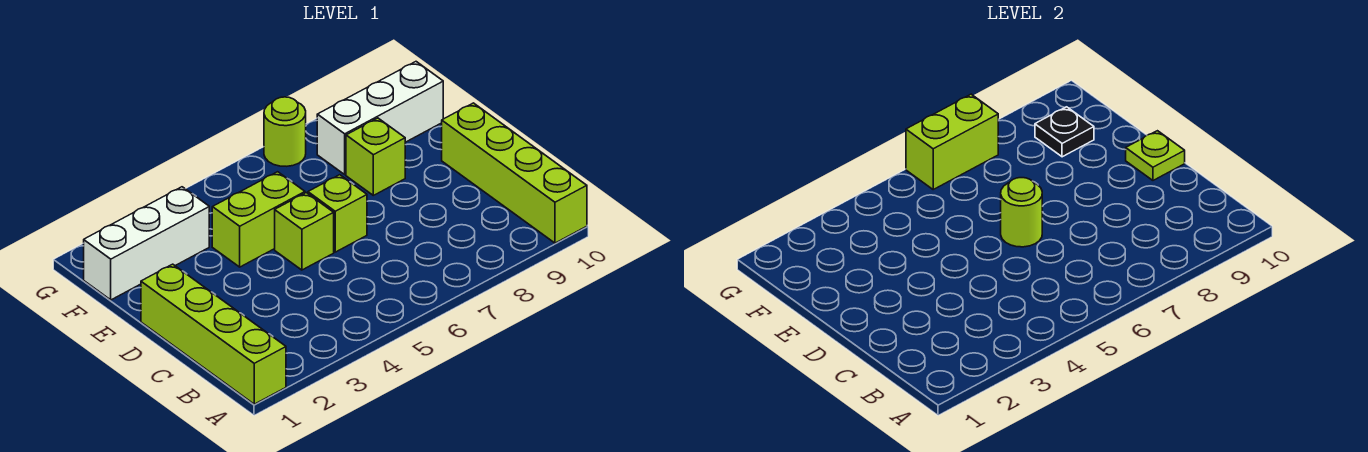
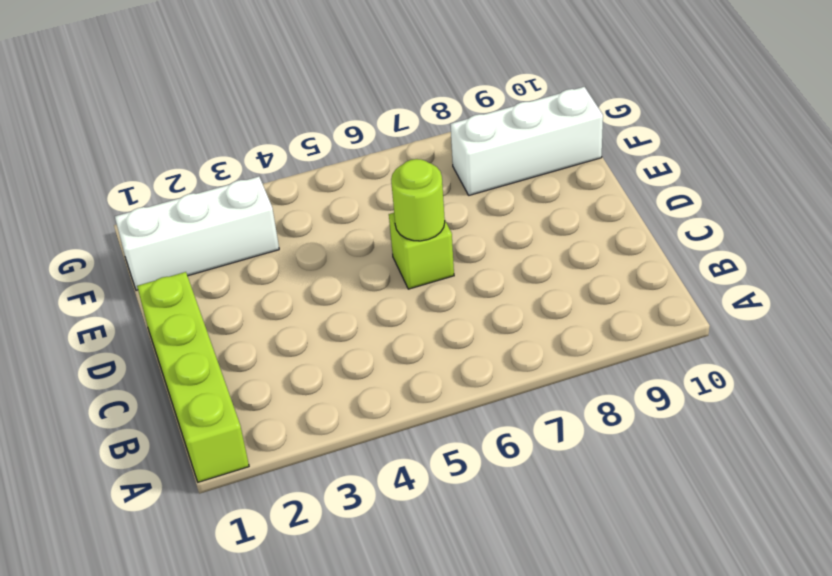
none -> lime 1x4 brick [442,103,587,243]
none -> lime 1x1 brick [275,193,334,270]
none -> lime 1x2 brick [212,172,305,267]

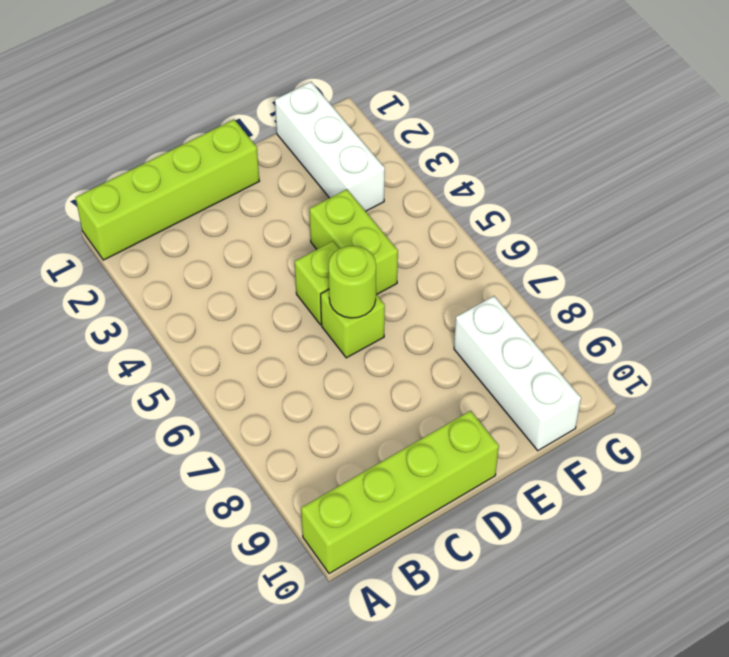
none -> lime 1x1 brick [346,118,405,195]
none -> lime 1x1 round brick [264,97,306,166]
none -> lime 1x1 plate [1126,131,1185,180]

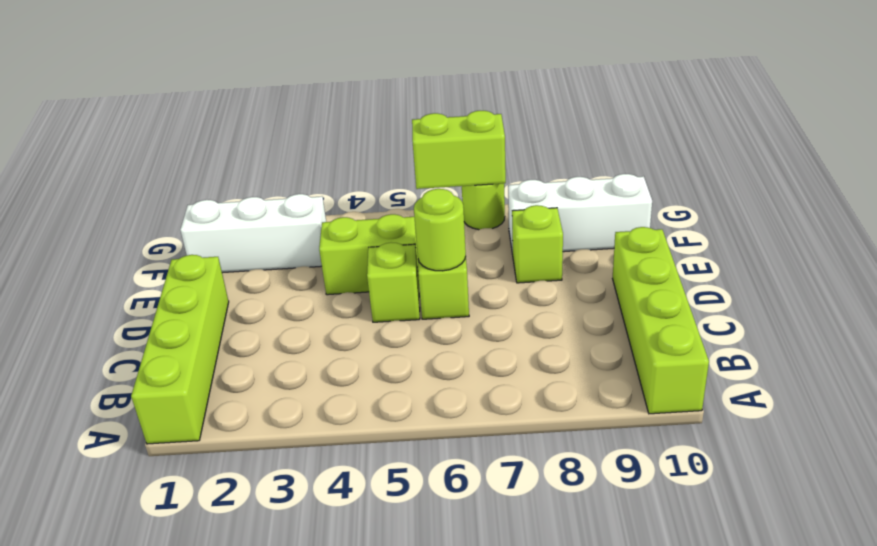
none -> lime 1x1 plate [1126,131,1185,180]
none -> black 1x1 plate [1035,107,1094,157]

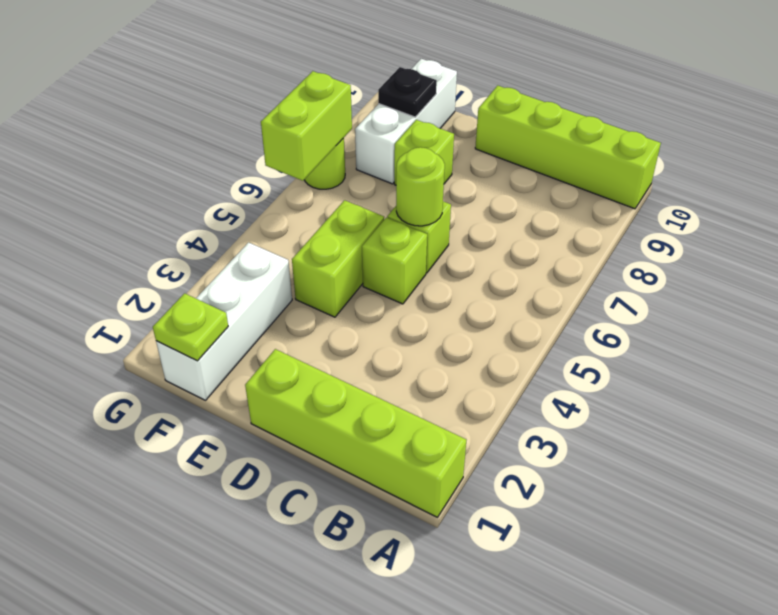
lime 1x1 plate [153,293,228,361] -> lime 1x1 plate moved to [1126,131,1185,180]

